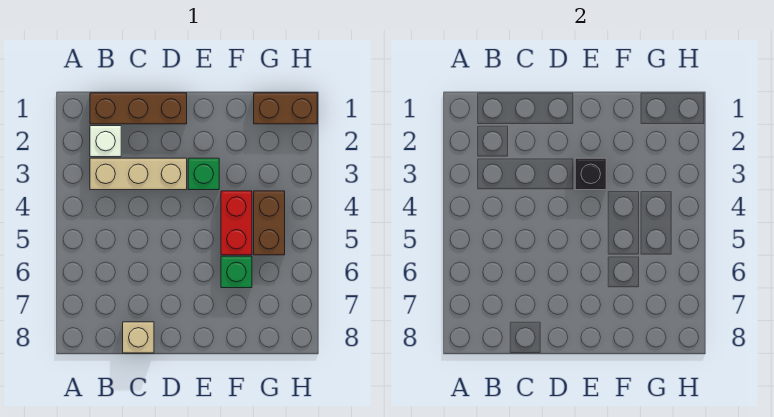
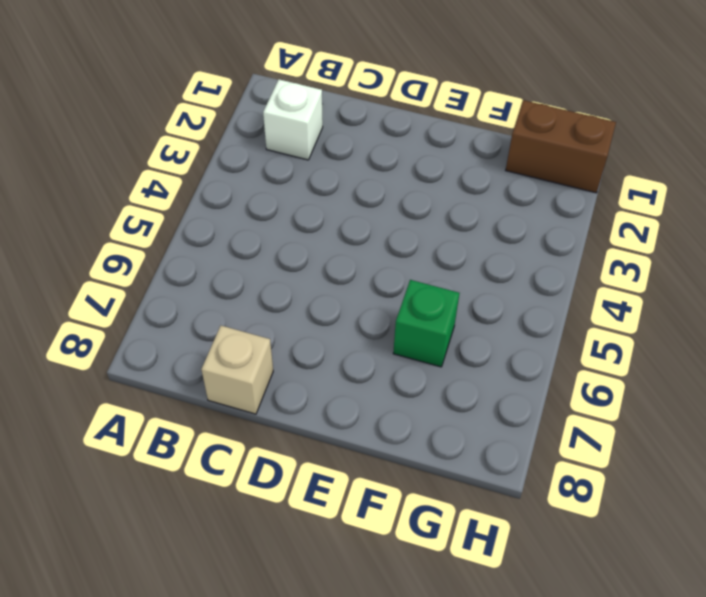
none -> brown 1x3 brick [90,93,187,124]
none -> tan 1x3 brick [90,158,187,190]

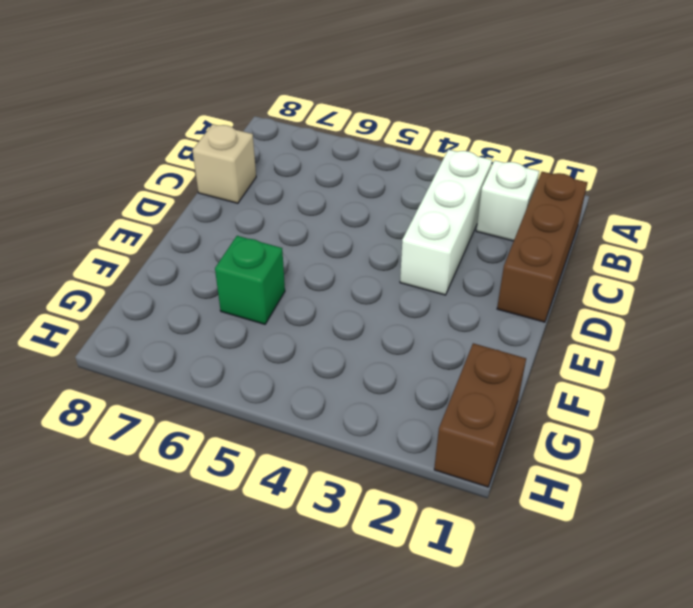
white 1x3 brick [400,150,492,295] -> tan 1x3 brick [90,158,187,190]
none -> green 1x1 brick [188,158,219,190]
none -> red 1x2 brick [221,191,252,255]

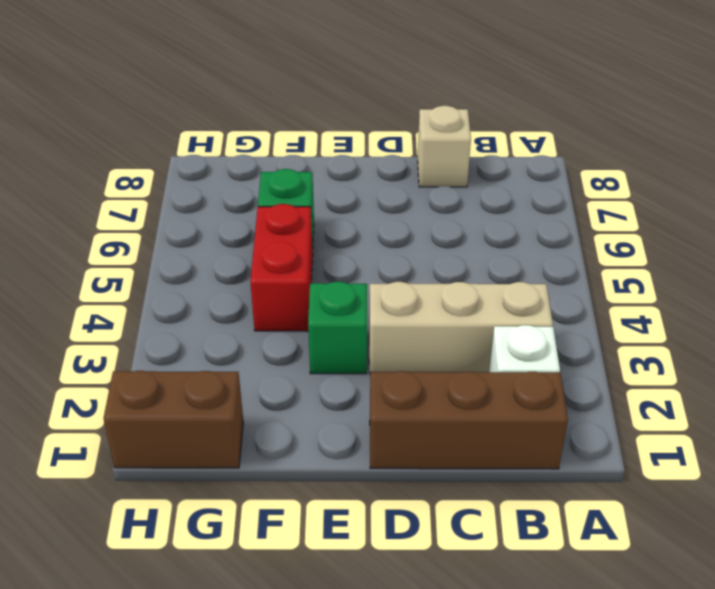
none -> brown 1x2 brick [254,191,285,255]
none -> black 1x1 brick [575,158,606,190]

